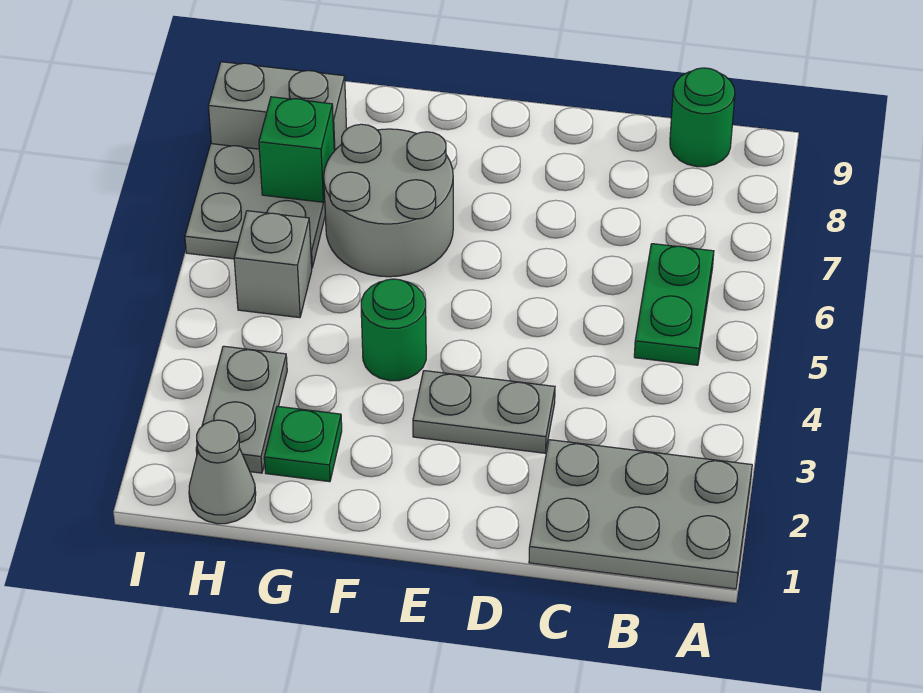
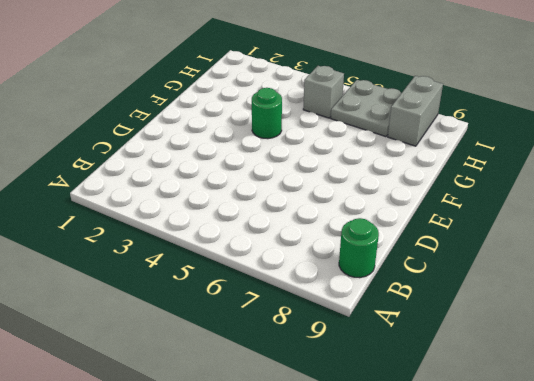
none -> grey 2x3 plate [529,440,752,589]
none -> green 1x2 plate [634,244,714,365]
none -> grey 1x2 plate [413,371,555,453]

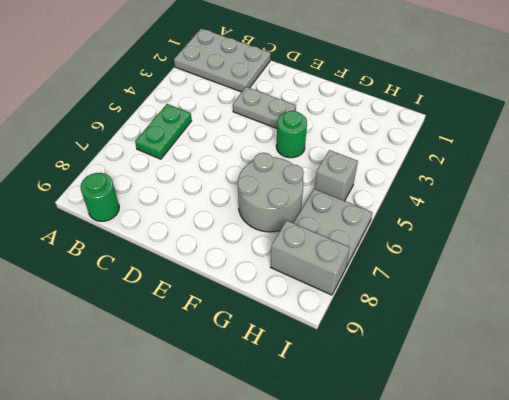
none -> green 1x1 plate [264,406,342,482]
none -> grey 1x1 cone [189,420,256,524]
none -> grey 1x2 plate [196,346,287,473]

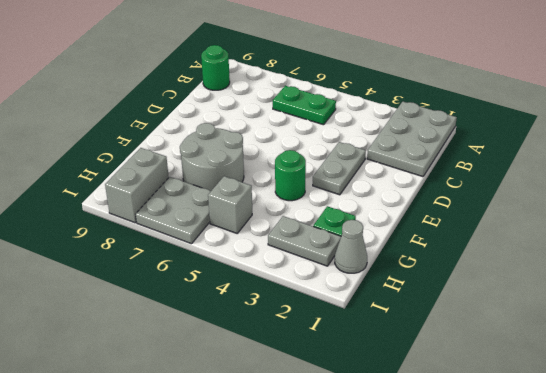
none -> green 1x1 brick [259,97,334,202]

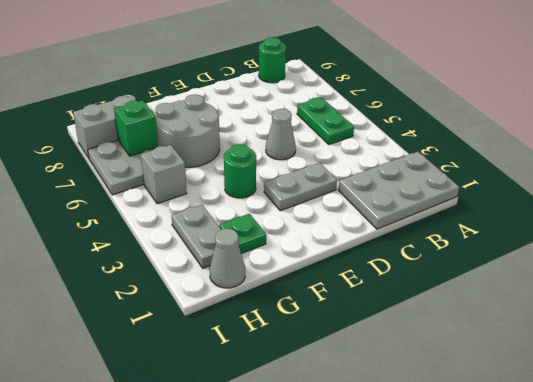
grey 1x1 cone [266,109,296,160] -> none

